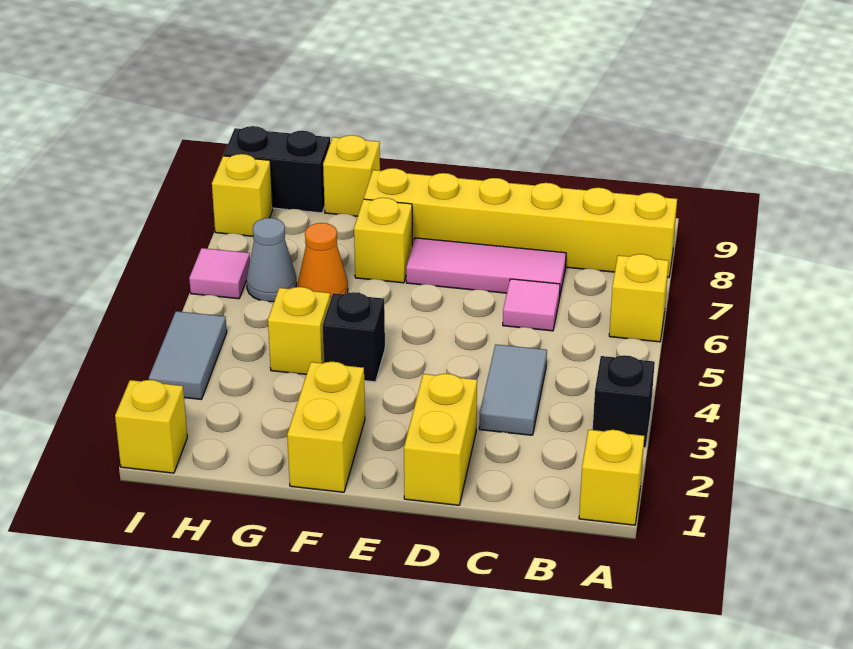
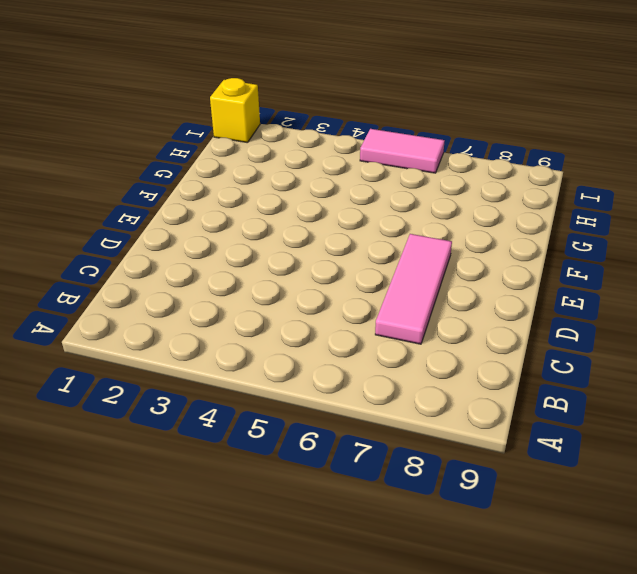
pink 1x2 tile [360,129,445,173] -> pink 1x1 tile [189,248,250,299]
none -> yellow 1x1 brick [579,430,644,525]
none -> black 1x1 brick [593,355,655,448]
none -> yellow 1x1 brick [609,254,669,342]

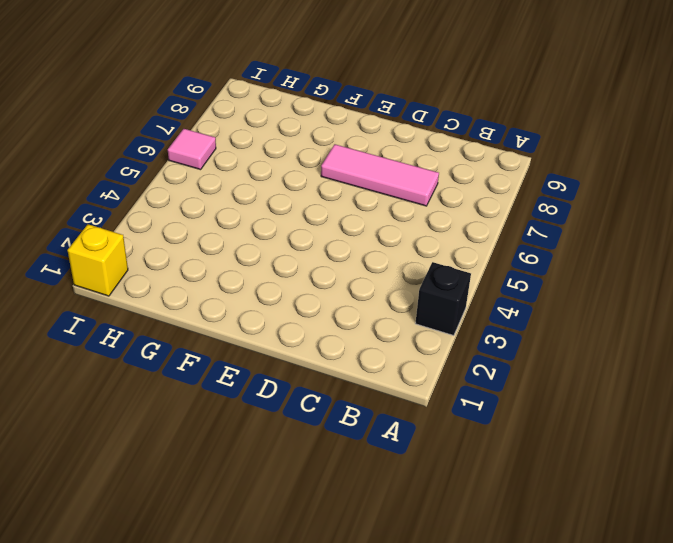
none -> yellow 1x1 brick [579,430,644,525]
none -> yellow 1x1 brick [609,254,669,342]
none -> yellow 1x6 brick [364,168,677,277]

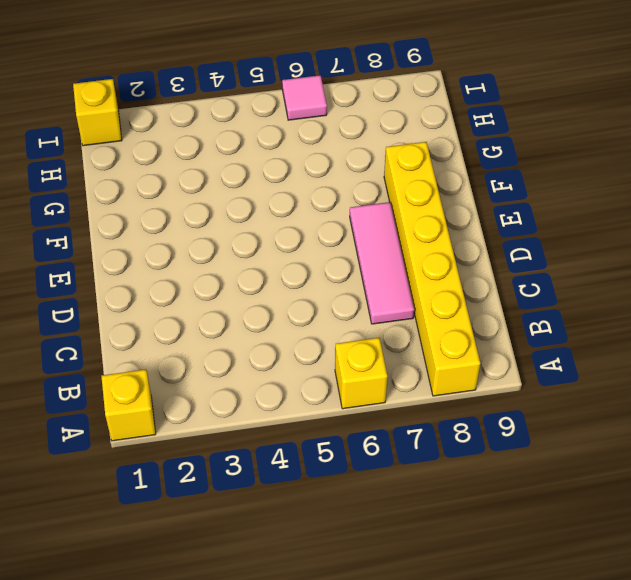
none -> black 1x1 brick [593,355,655,448]
none -> grey 1x2 tile [479,344,547,435]
none -> pink 1x1 tile [503,279,560,331]

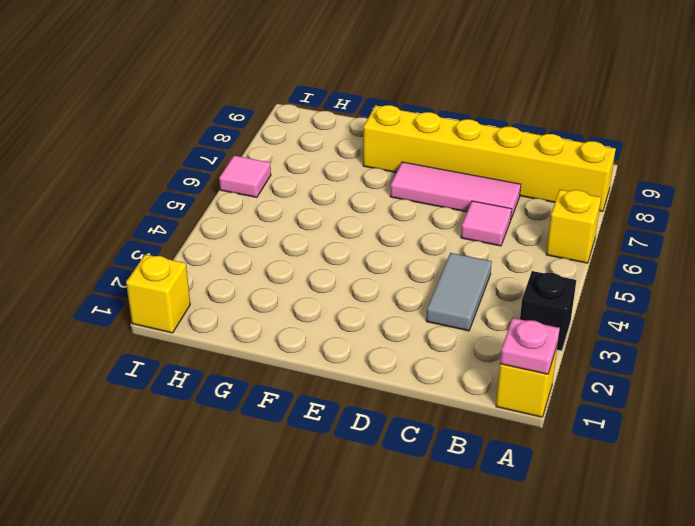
pink 1x1 plate [500,318,560,374] -> none
none -> yellow 1x2 brick [404,374,477,505]
none -> yellow 1x2 brick [287,362,365,492]
none -> black 1x1 brick [323,292,385,382]

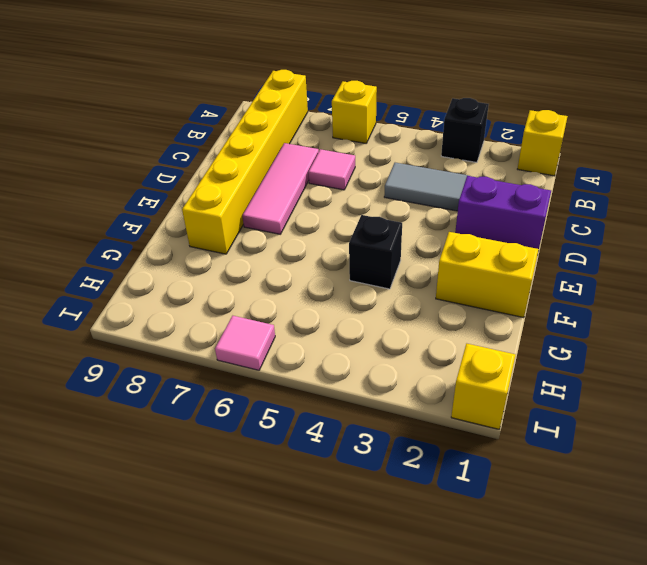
purple 1x2 brick [455,176,551,249] -> yellow 1x2 brick [404,374,477,505]
none -> yellow 1x1 brick [354,198,412,283]
none -> yellow 1x1 brick [268,287,331,374]
none -> orange 1x1 cone [298,223,348,299]

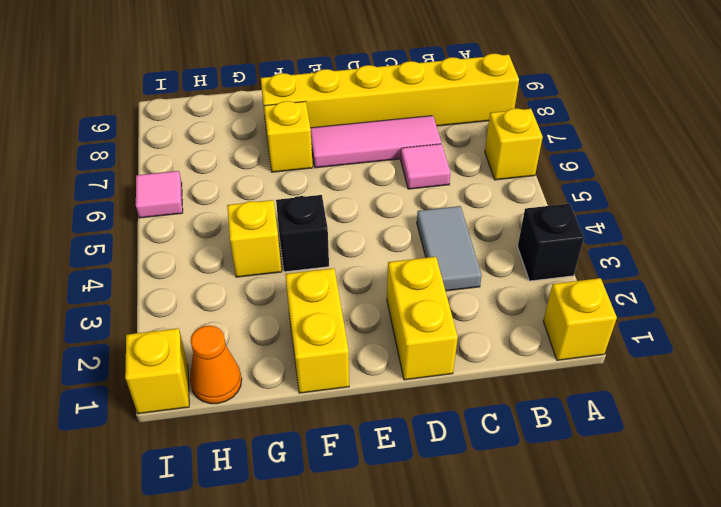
orange 1x1 cone [190,326,242,404] -> orange 1x1 cone moved to [298,223,348,299]
none -> yellow 1x1 brick [323,135,380,216]
none -> grey 1x1 cone [246,218,297,302]
none -> black 1x2 brick [224,126,330,213]

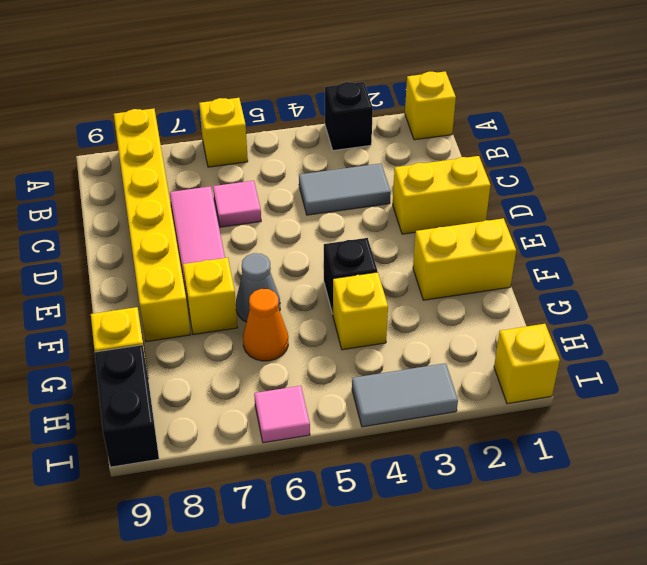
grey 1x1 cone [236,253,280,322] -> grey 1x1 cone moved to [246,218,297,302]
none -> yellow 1x1 brick [212,154,273,236]

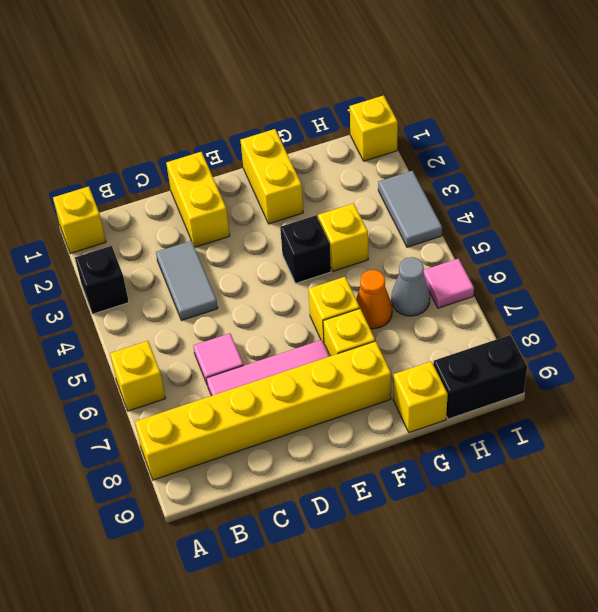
yellow 1x1 brick [308,277,360,342] -> yellow 1x1 brick moved to [212,154,273,236]

